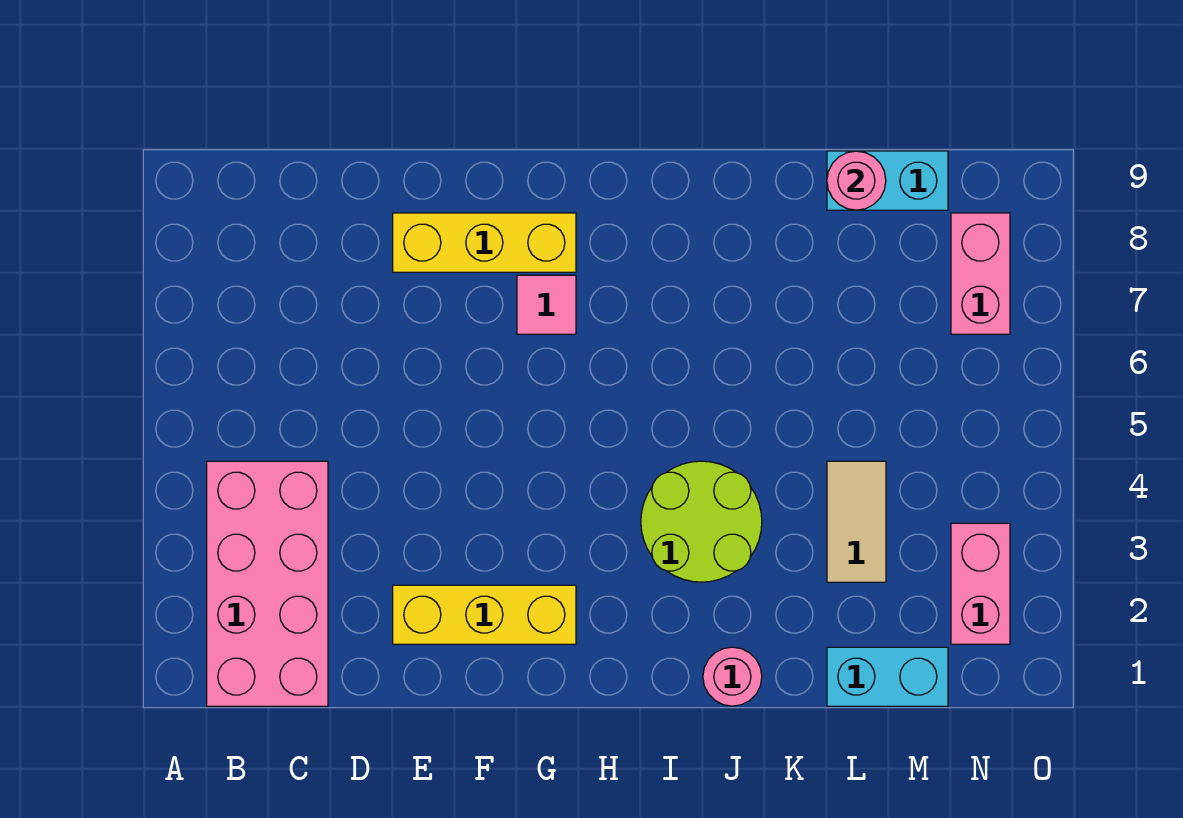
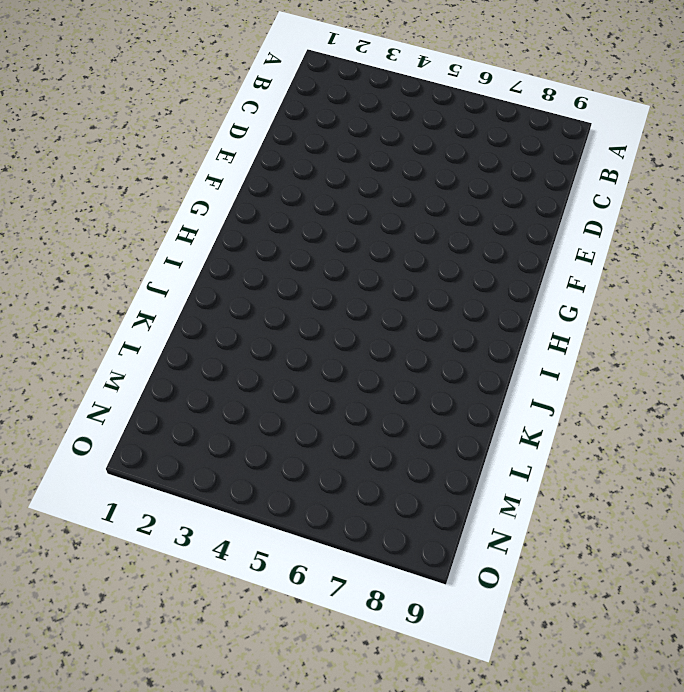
none -> pink 2x4 brick [207,461,328,706]
none -> yellow 1x3 brick [393,585,576,644]
none -> yellow 1x3 brick [393,213,576,272]

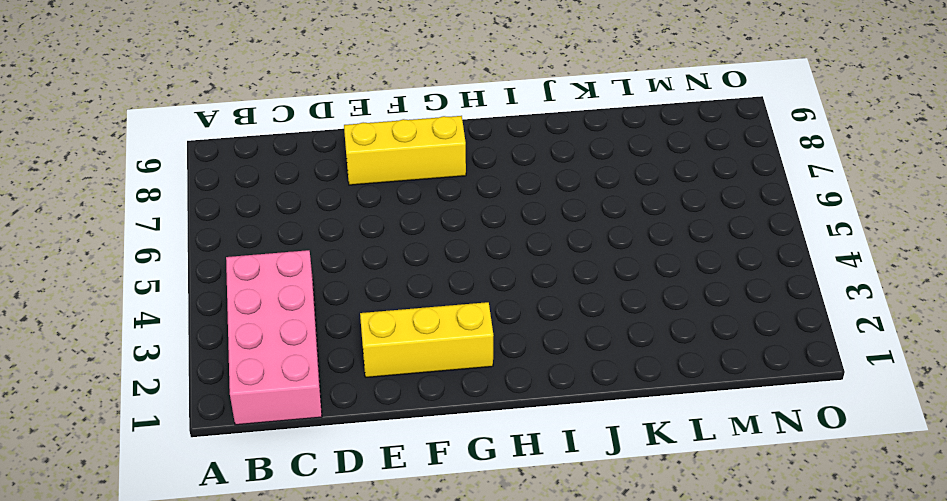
none -> pink 1x1 tile [517,275,576,334]
none -> lime 2x2 round brick [641,461,762,582]
none -> pink 1x1 round brick [703,647,762,706]

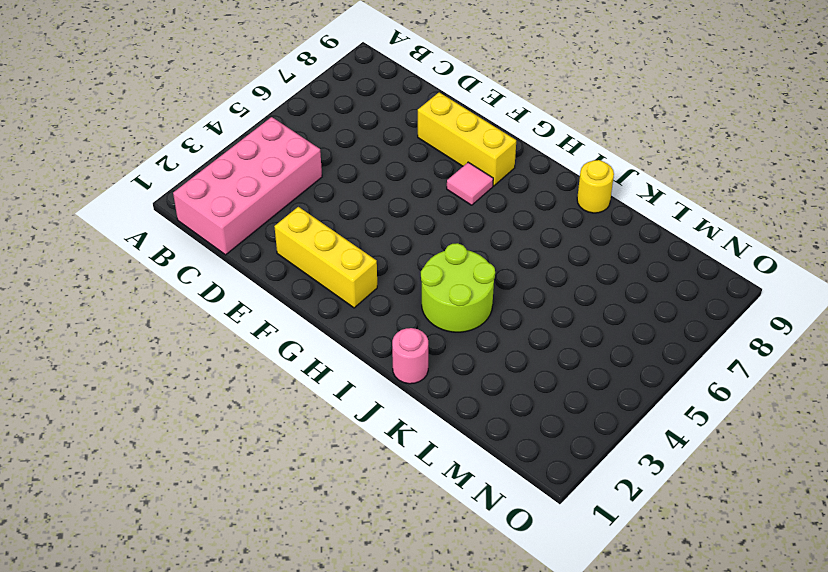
yellow 1x1 round brick [577,160,614,213] -> none
none -> cyan 1x2 brick [827,647,948,706]
none -> tan 1x2 tile [827,461,886,582]
none -> cyan 1x2 brick [827,151,948,210]

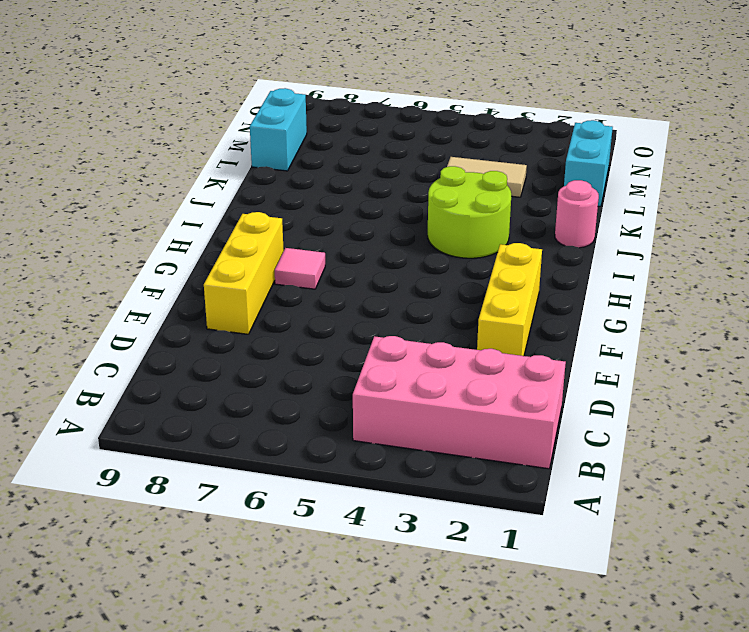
none -> pink 1x2 brick [951,523,1010,644]
none -> pink 1x2 brick [951,213,1010,334]
none -> pink 1x1 round brick [827,151,886,210]

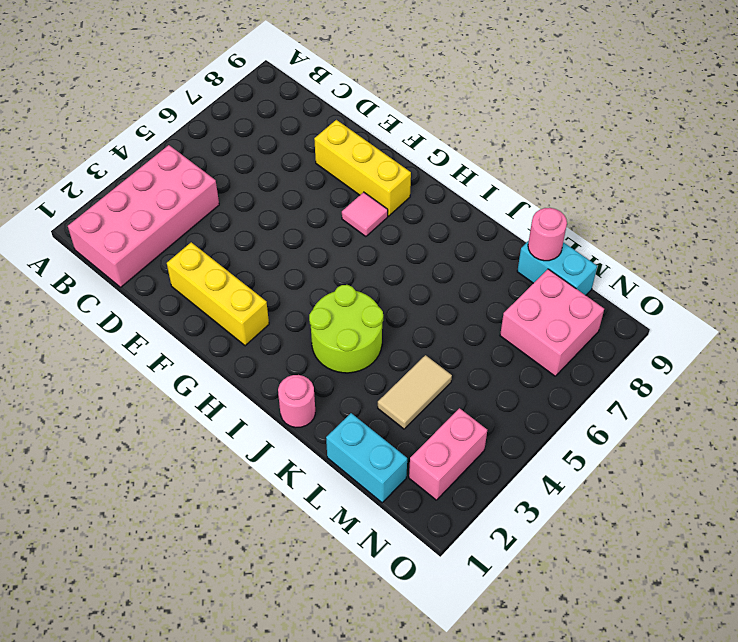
pink 2x2 brick [500,269,604,376] -> pink 1x2 brick [951,213,1010,334]

